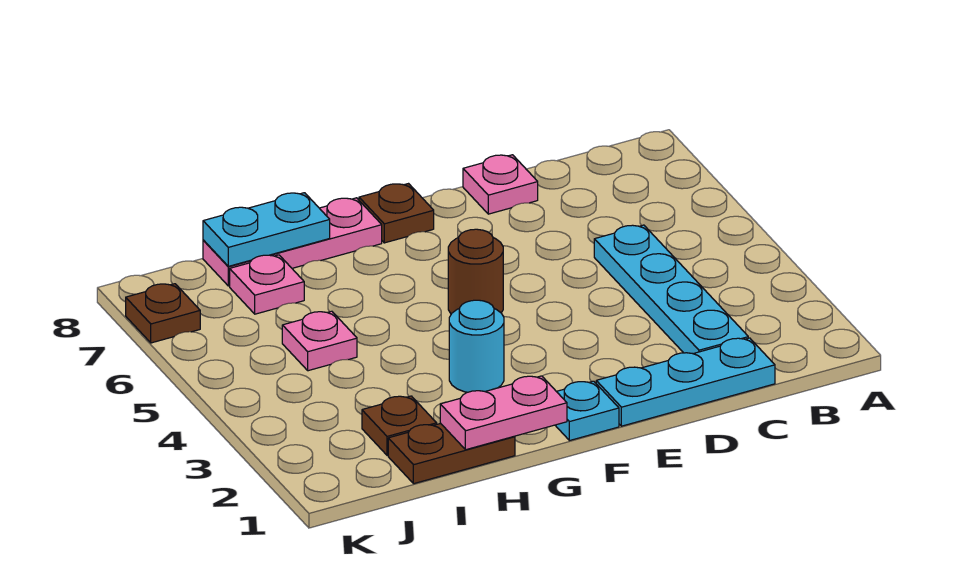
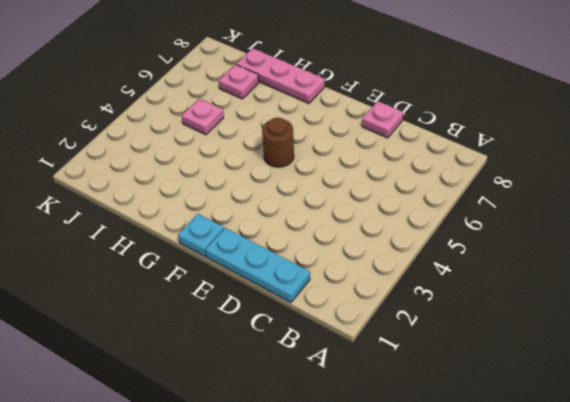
none -> cyan 1x4 plate [594,225,748,354]
none -> brown 1x1 plate [359,184,434,243]
none -> cyan 1x1 round brick [449,300,504,392]

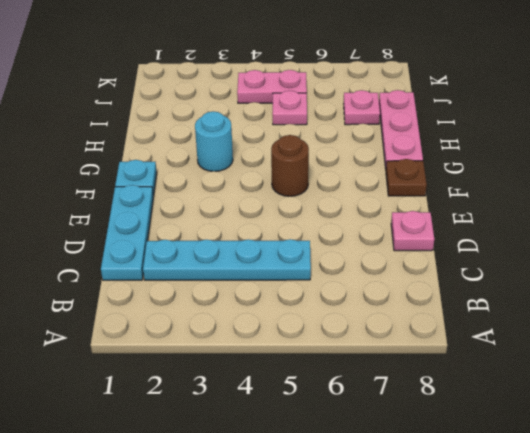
pink 1x2 plate [237,70,307,103] -> pink 1x2 plate turned to [440,376,567,450]
none -> brown 1x2 plate [388,423,515,484]
none -> brown 1x1 plate [362,396,437,455]
none -> brown 1x1 plate [126,284,200,343]

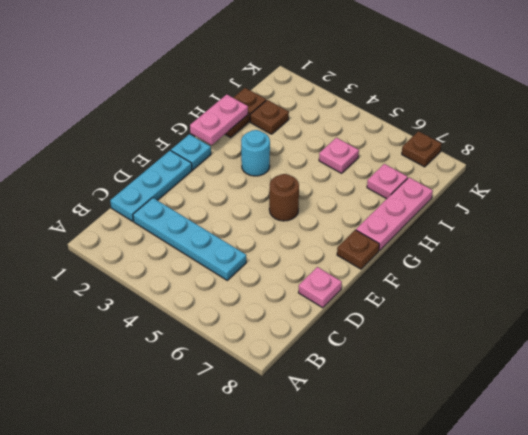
none -> cyan 1x2 plate [203,193,330,266]

